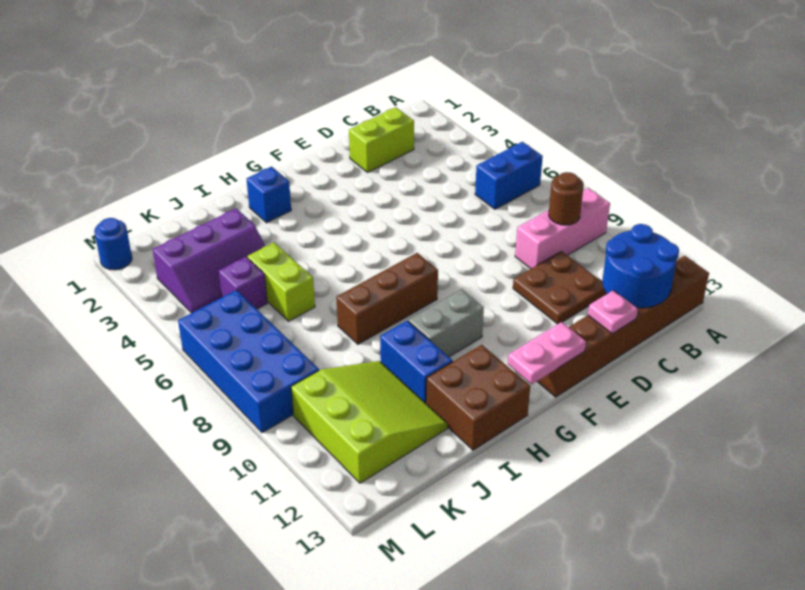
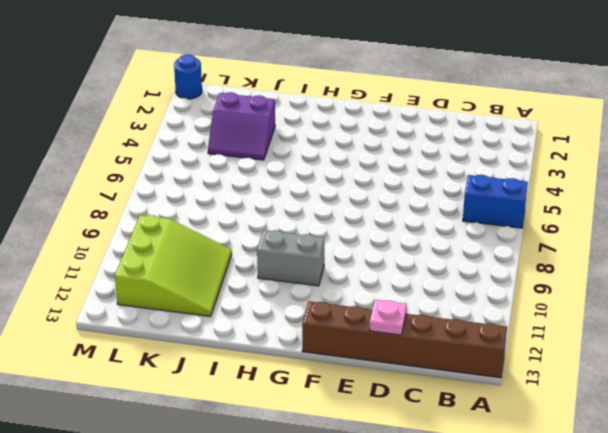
purple 2x2 slope [208,92,275,160] -> purple 2x3 slope [152,208,265,313]
none -> pink 1x3 brick [515,188,610,269]
none -> lime 1x2 brick [349,107,414,172]
none -> brown 2x2 plate [513,251,606,324]

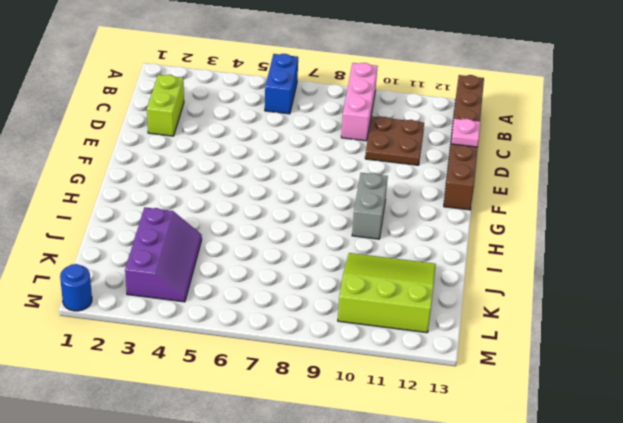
none -> brown 1x3 brick [336,253,438,344]
none -> blue 1x1 brick [247,167,291,223]
none -> brown 2x2 brick [426,345,530,450]

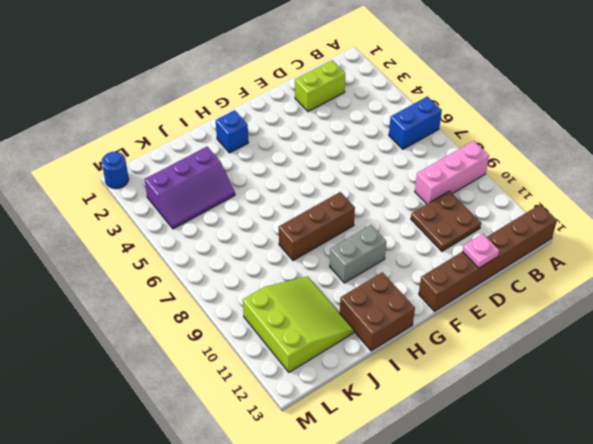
none -> blue 1x2 brick [380,321,453,403]
none -> lime 1x2 brick [247,243,315,321]
none -> purple 1x1 brick [219,257,267,309]

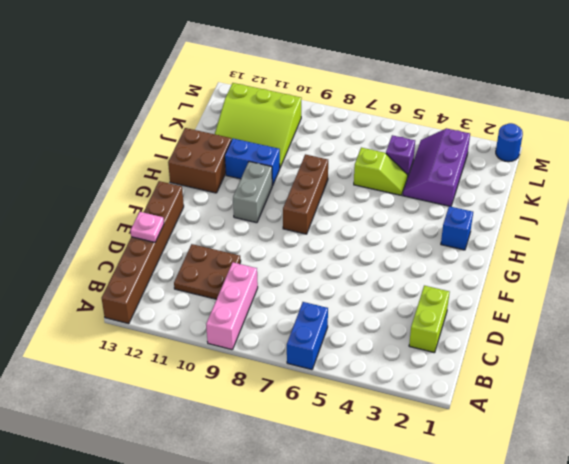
lime 1x2 slope [354,148,408,195] -> lime 1x2 brick [247,243,315,321]
none -> blue 2x4 brick [178,290,319,433]
none -> brown 1x1 round brick [549,172,584,225]
none -> blue 2x2 round brick [602,224,679,308]

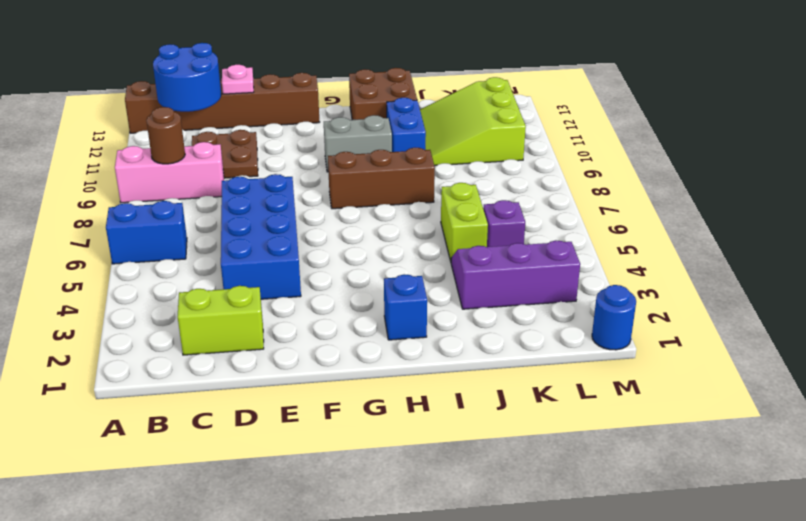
blue 2x4 brick [221,174,301,299] -> blue 2x4 brick moved to [178,290,319,433]
none -> pink 1x2 plate [508,322,586,384]

